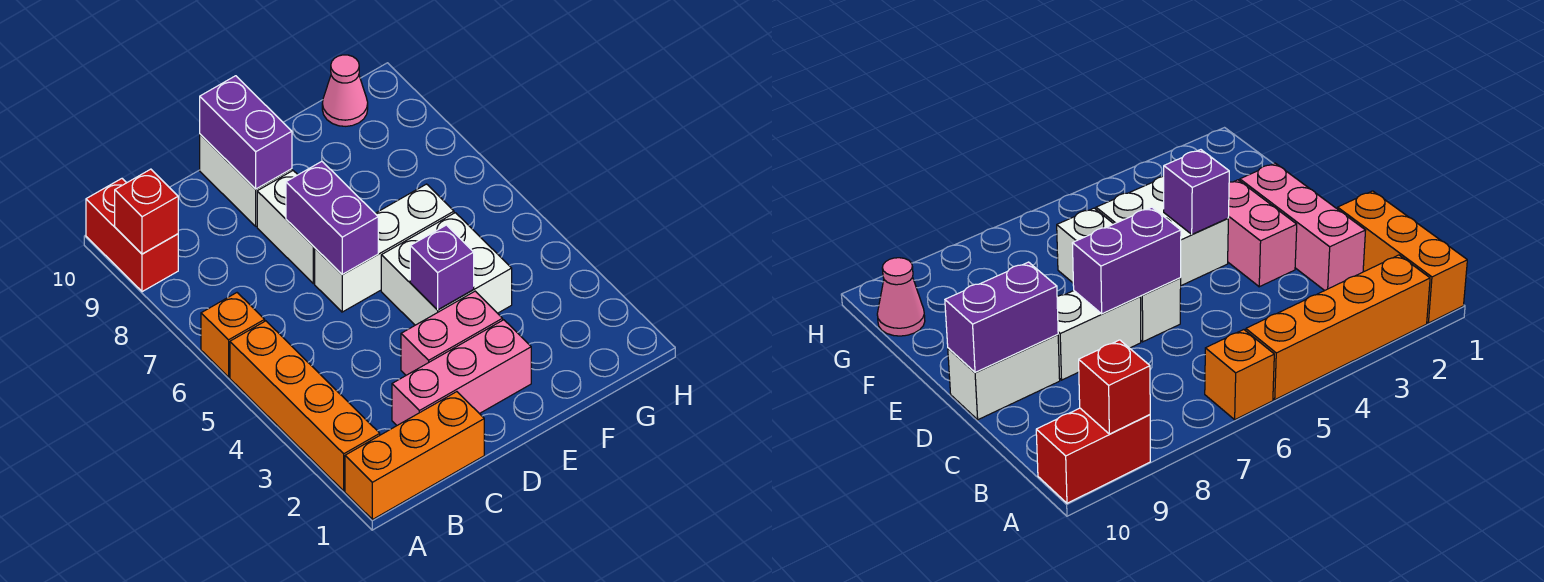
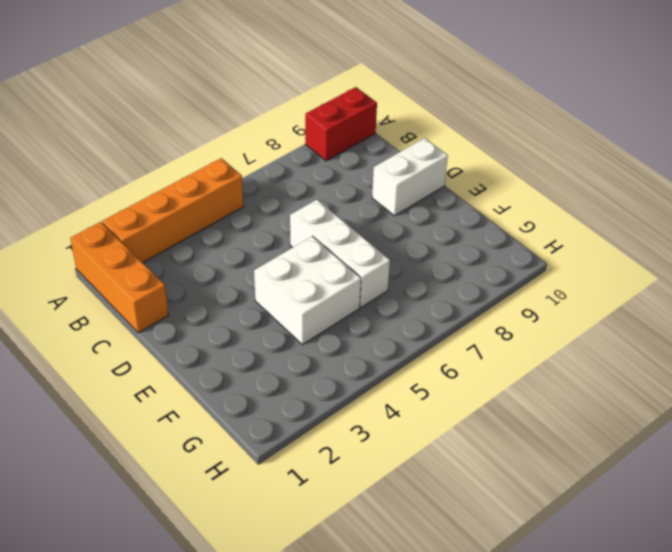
none -> orange 1x1 brick [201,293,265,377]
none -> pink 1x3 brick [392,320,531,425]
none -> pink 1x2 brick [401,291,503,375]

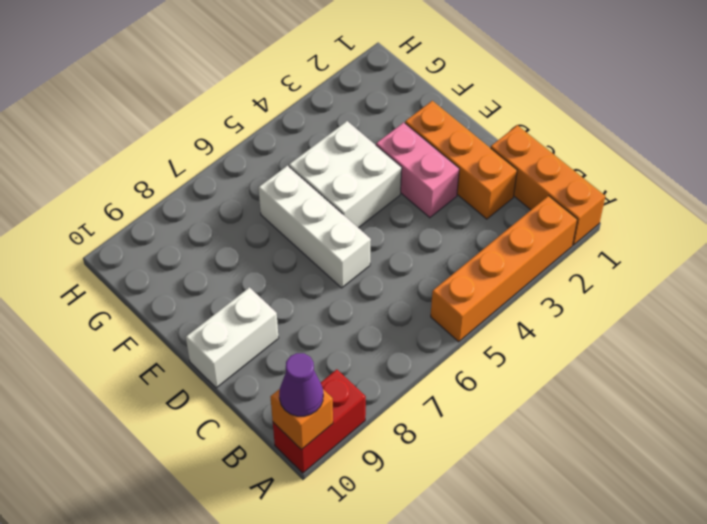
orange 1x1 brick [271,389,333,450] -> orange 1x1 brick moved to [201,293,265,377]
purple 1x1 cone [279,353,323,416] -> none
orange 1x3 brick [405,101,517,219] -> pink 1x3 brick [392,320,531,425]
none -> white 1x2 brick [257,171,315,284]
none -> pink 1x1 cone [322,55,368,126]
none -> red 1x1 brick [115,169,178,254]

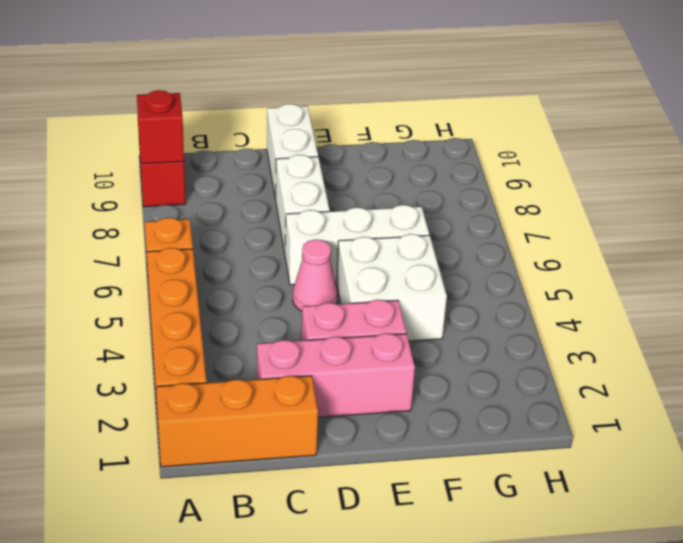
pink 1x1 cone [293,239,338,311] -> pink 1x1 cone moved to [322,55,368,126]
none -> purple 1x2 brick [286,161,378,274]
none -> purple 1x2 brick [200,76,292,189]
none -> purple 1x1 brick [410,225,474,310]

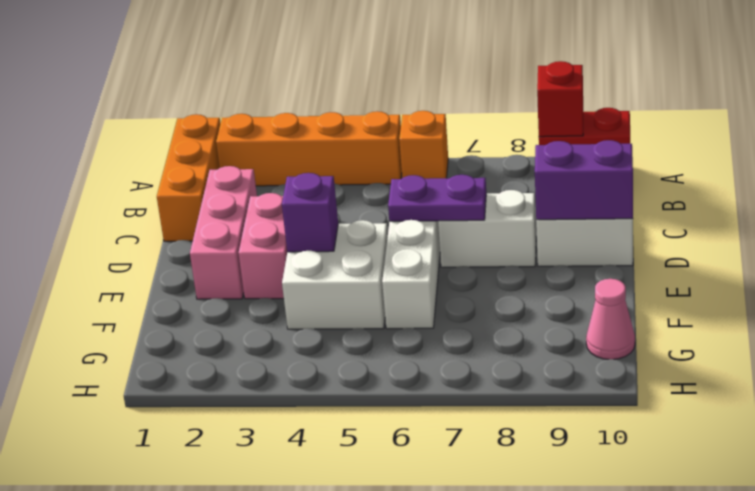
purple 1x2 plate [388,175,486,221] -> purple 1x2 brick [286,161,378,274]

